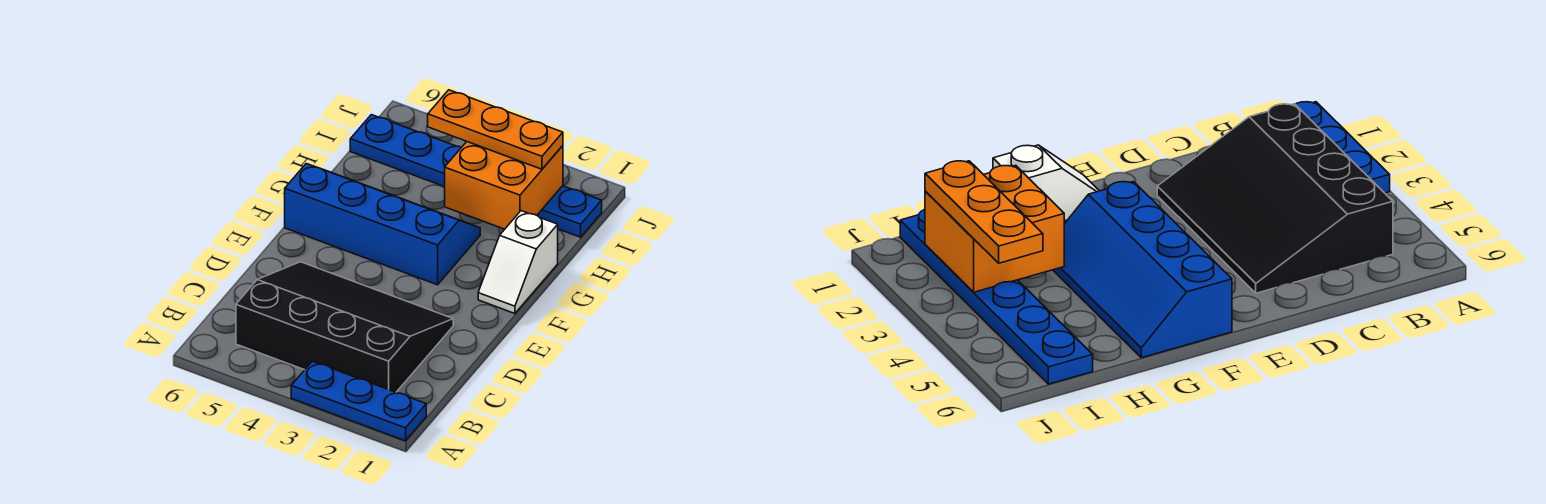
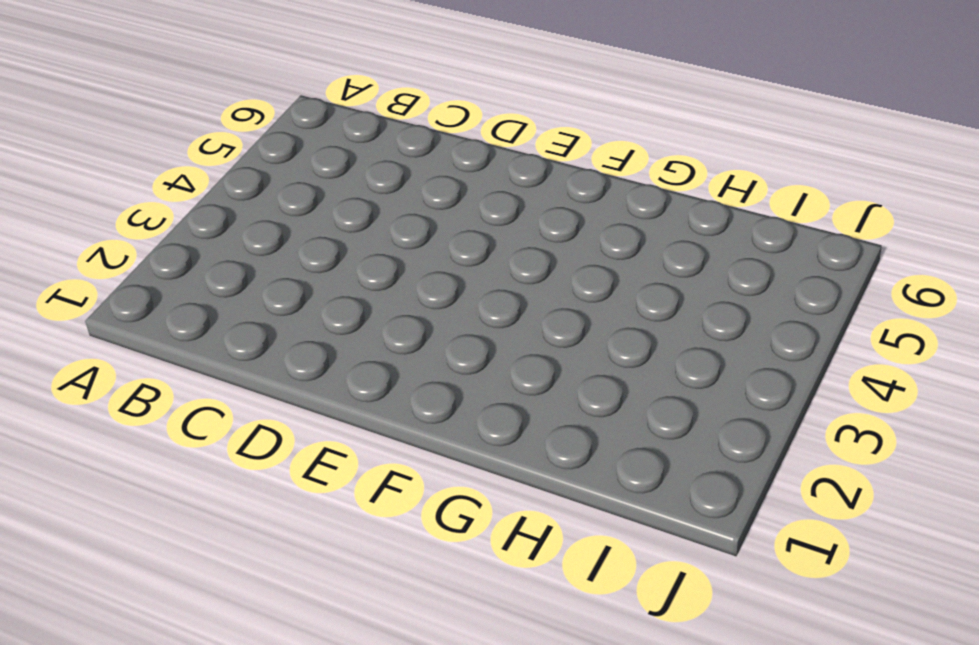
none -> blue 1x3 plate [291,361,426,441]
none -> black 3x4 slope [236,262,453,392]

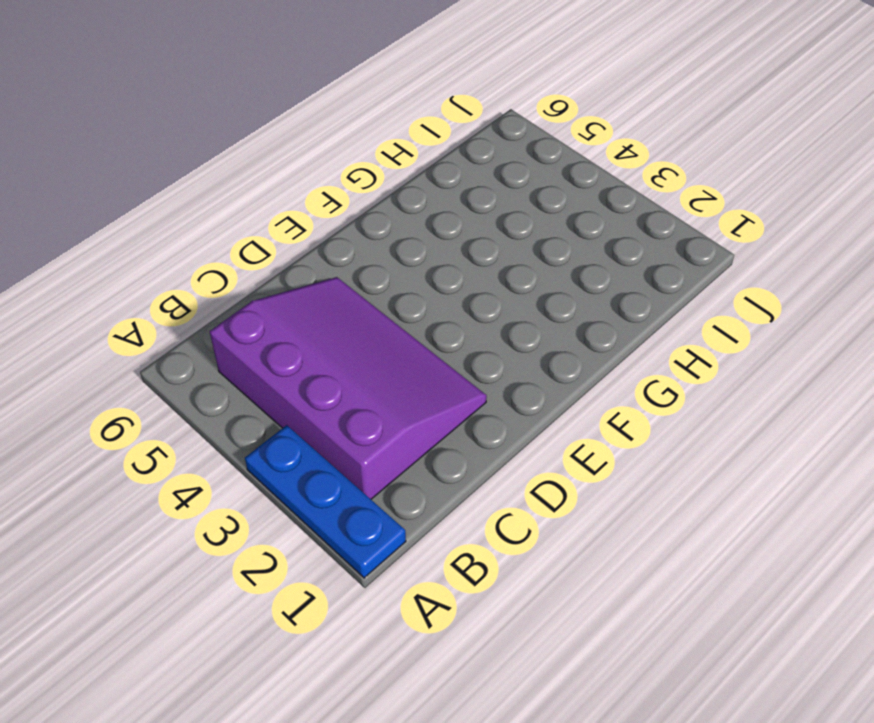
purple 3x4 slope [210,277,487,499] -> black 3x4 slope [236,262,453,392]
none -> white 1x2 slope [478,211,558,314]
none -> blue 2x4 slope [285,164,480,285]

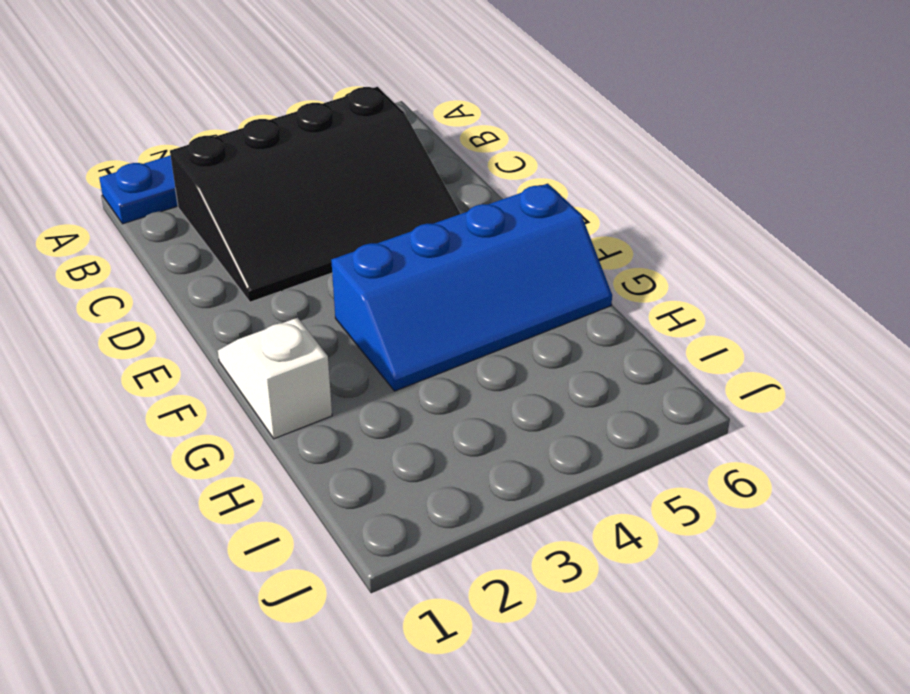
none -> blue 1x6 plate [350,115,602,237]
none -> orange 2x2 brick [445,142,563,229]

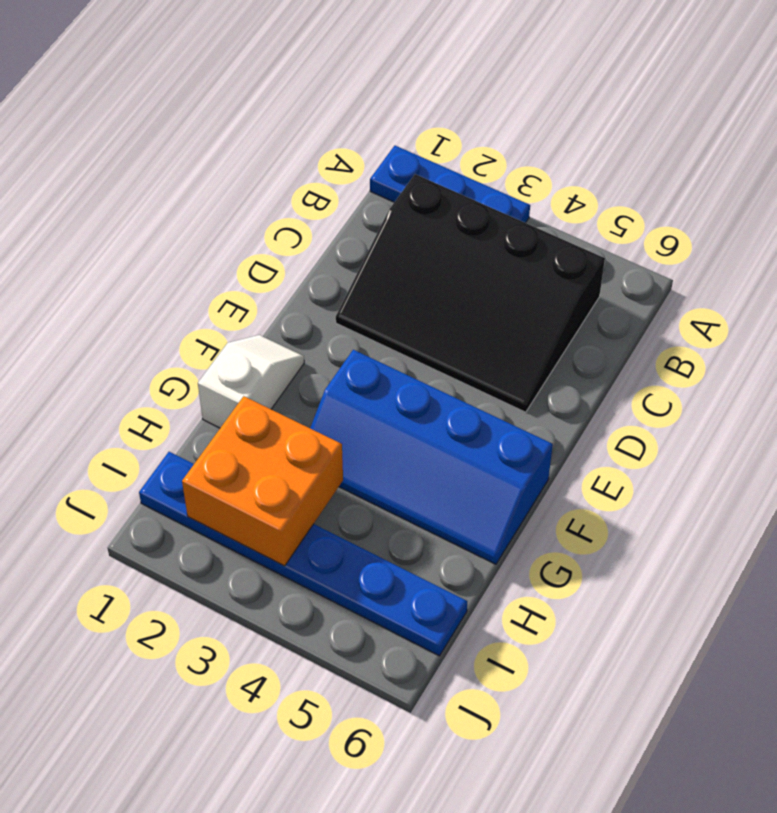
none -> orange 1x3 plate [428,90,563,169]

